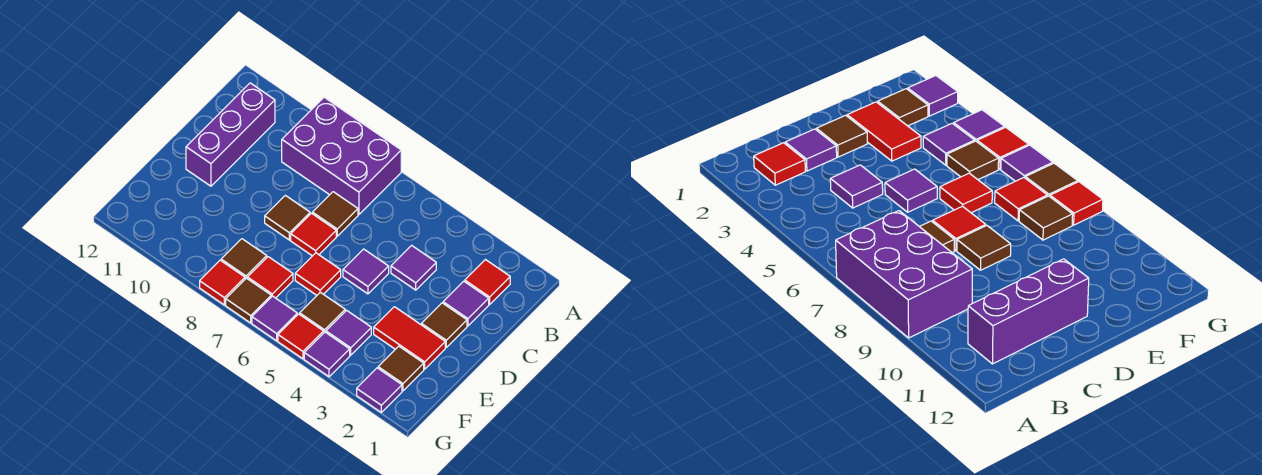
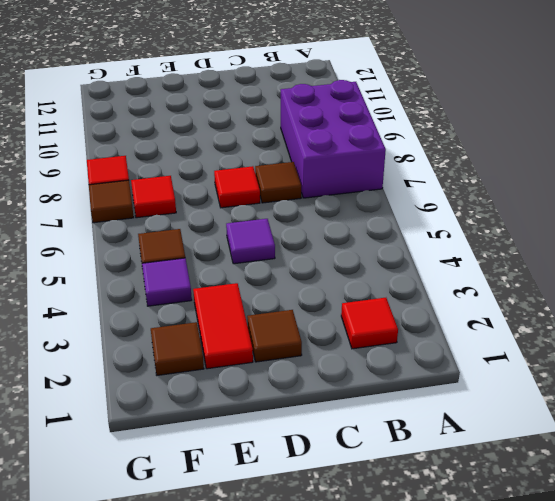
none -> purple 1x3 brick [186,83,275,186]
none -> purple 1x1 tile [443,281,489,326]
none -> purple 1x1 tile [391,245,436,290]

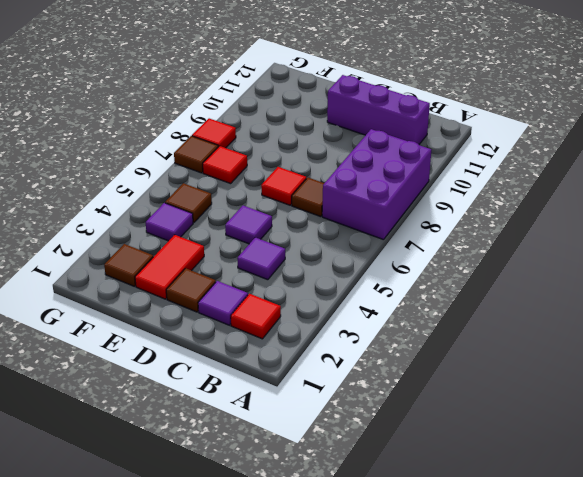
none -> brown 1x1 tile [265,195,310,240]
none -> red 1x1 tile [295,253,341,295]
none -> brown 1x1 tile [221,239,267,279]

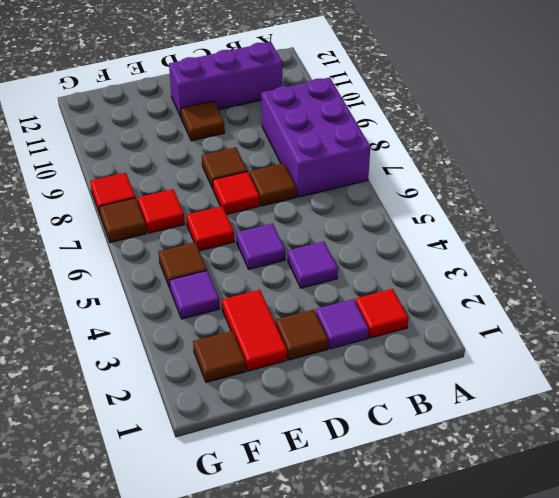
brown 1x1 tile [181,101,225,141] -> brown 1x1 tile moved to [221,239,267,279]
none -> purple 1x1 tile [357,368,402,412]
none -> purple 1x1 tile [304,332,350,377]
none -> red 1x1 tile [278,314,324,359]

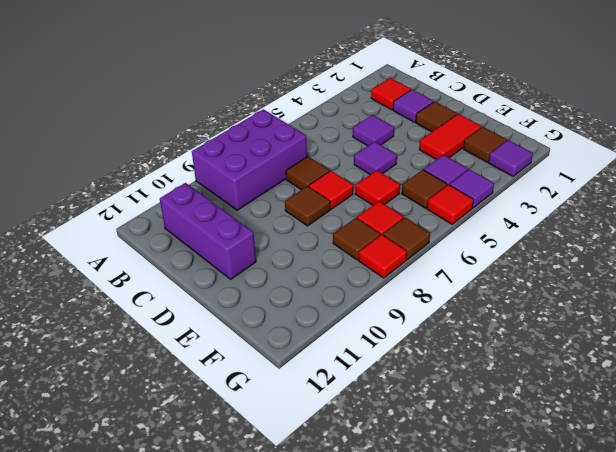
none -> purple 1x1 tile [252,296,297,341]

